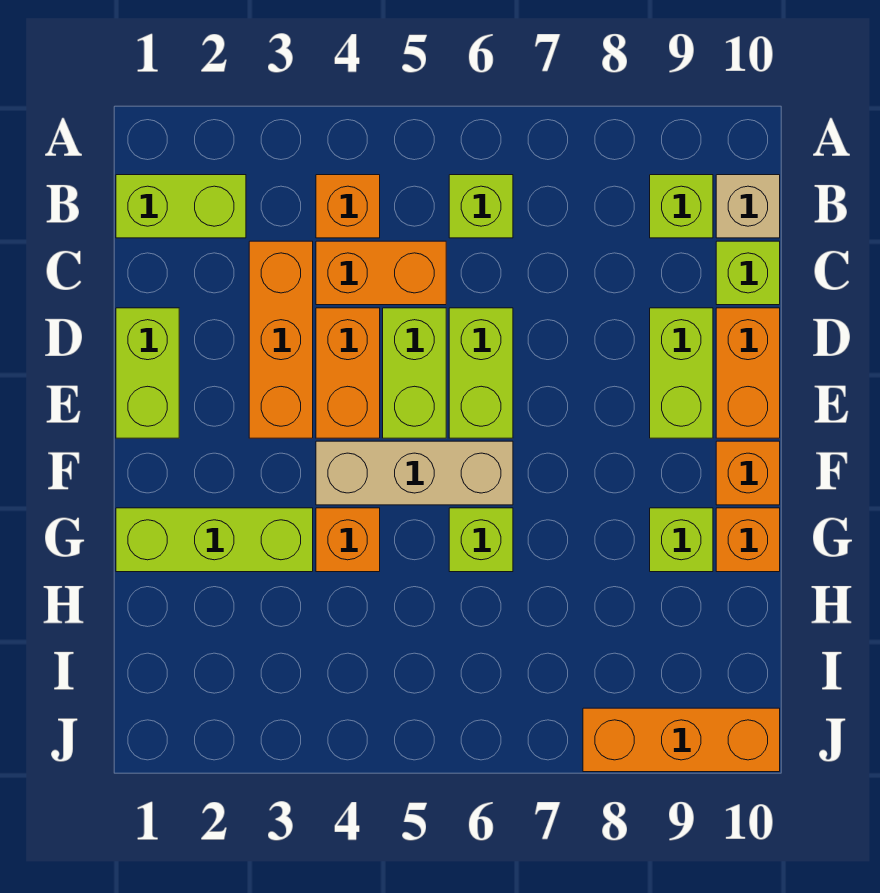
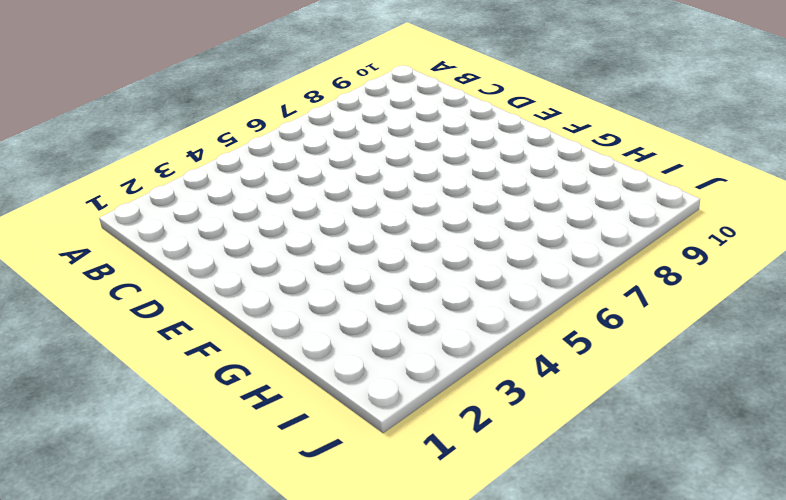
none -> lime 1x2 brick [116,175,246,238]
none -> orange 1x1 brick [316,175,380,238]
none -> lime 1x1 brick [449,175,513,238]

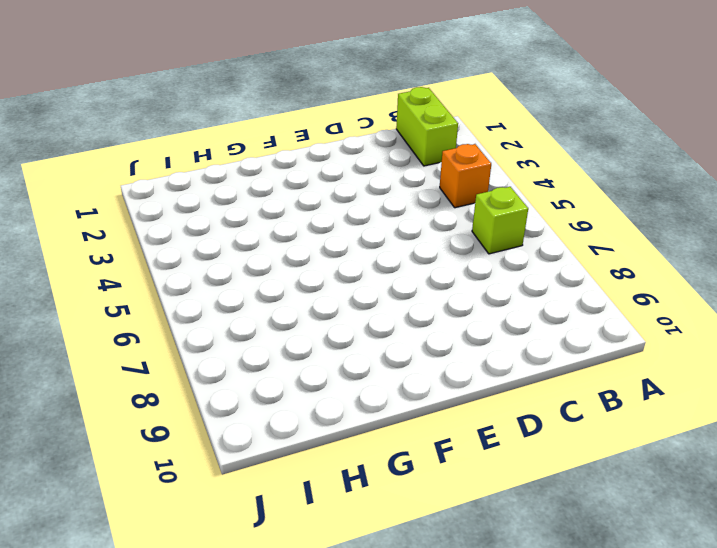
none -> lime 1x1 brick [650,175,713,238]
none -> tan 1x1 brick [716,175,780,238]
none -> orange 1x3 brick [249,241,313,438]

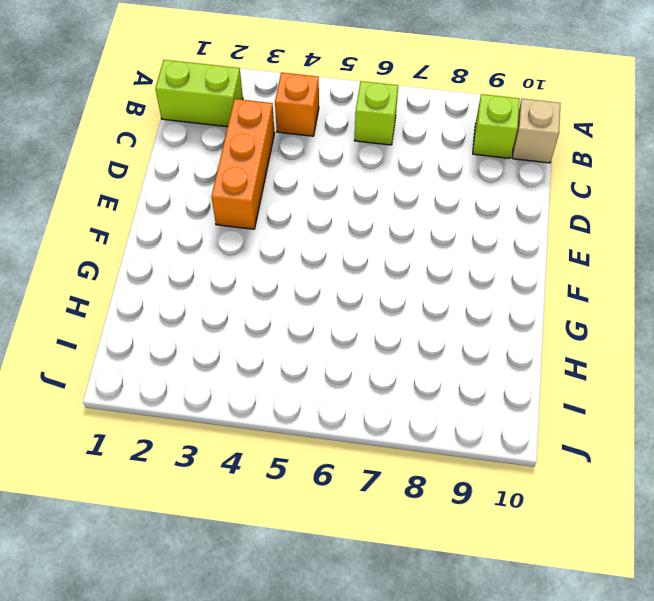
none -> orange 1x2 brick [316,241,446,305]
none -> lime 1x1 brick [716,241,780,305]
none -> lime 1x2 brick [116,308,179,438]

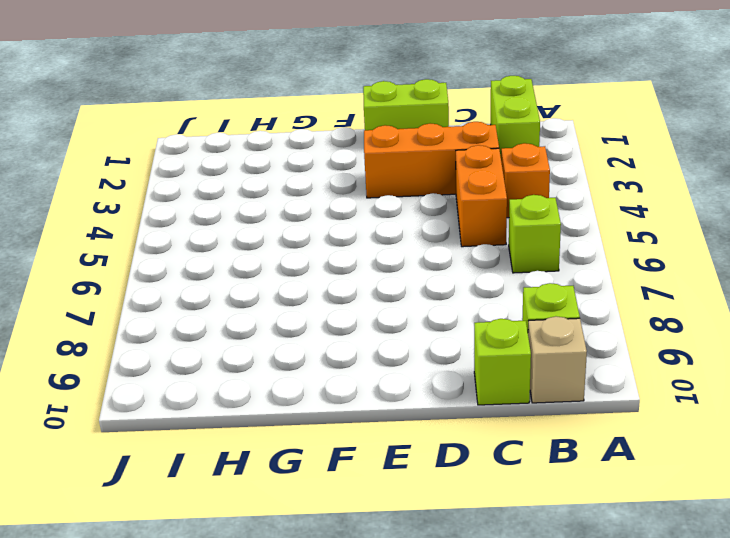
none -> orange 1x2 brick [316,308,380,438]
none -> lime 1x2 brick [383,308,446,438]
none -> lime 1x2 brick [449,308,513,438]

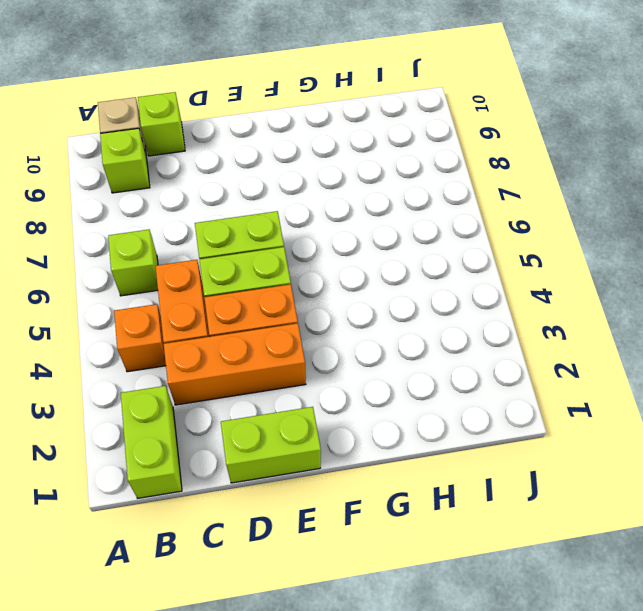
none -> lime 1x2 brick [650,308,713,438]
none -> orange 1x2 brick [716,308,780,438]
none -> tan 1x3 brick [316,441,513,505]

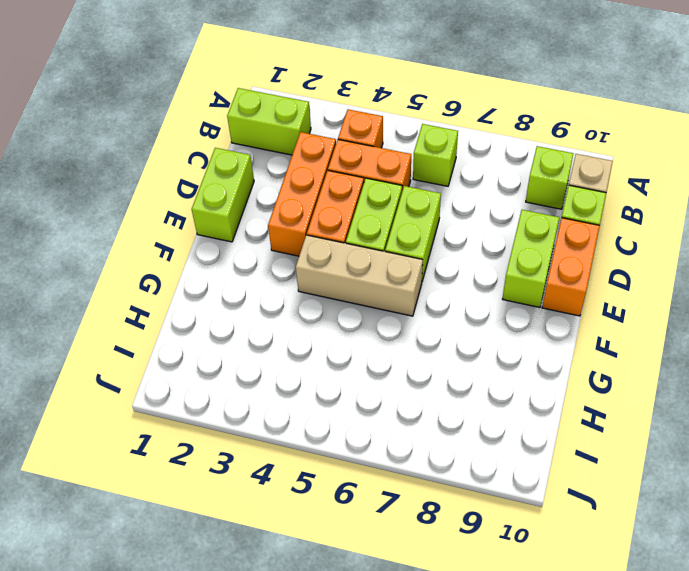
none -> orange 1x1 brick [716,441,780,505]
none -> lime 1x3 brick [116,508,313,572]
none -> orange 1x1 brick [316,508,380,572]

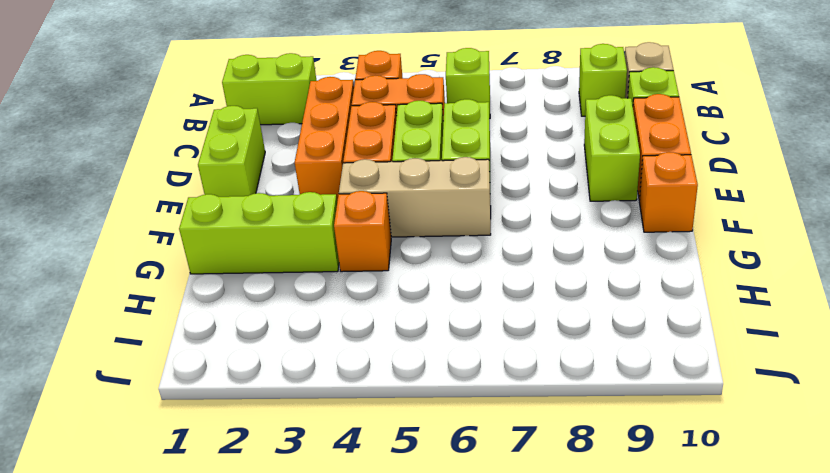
none -> lime 1x1 brick [449,508,513,572]
none -> lime 1x1 brick [650,508,713,572]
none -> orange 1x1 brick [716,508,780,572]

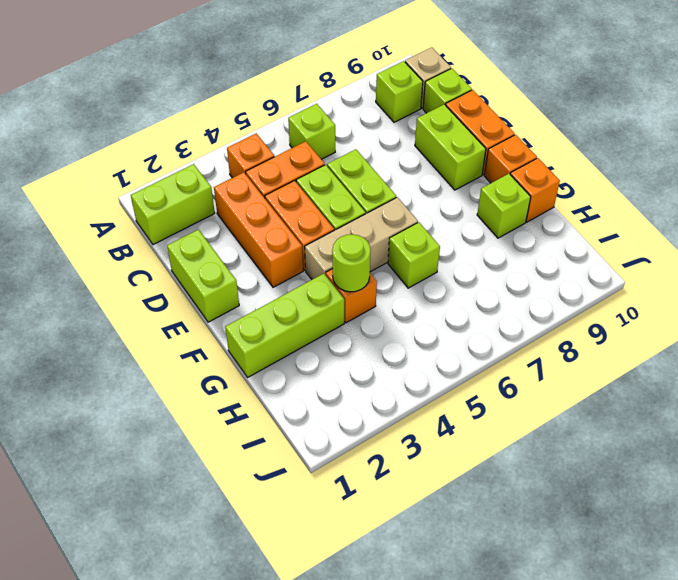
lime 1x1 round brick [332,234,371,292] -> none
none -> orange 1x3 brick [583,708,780,772]

